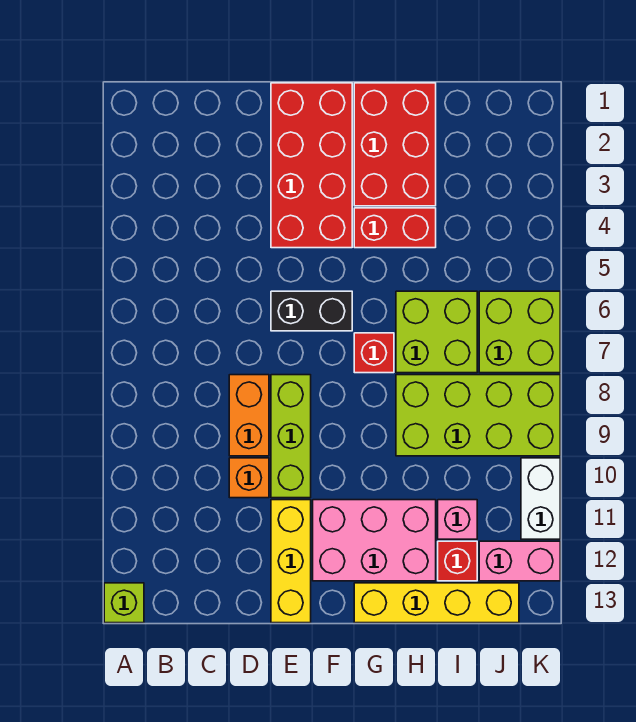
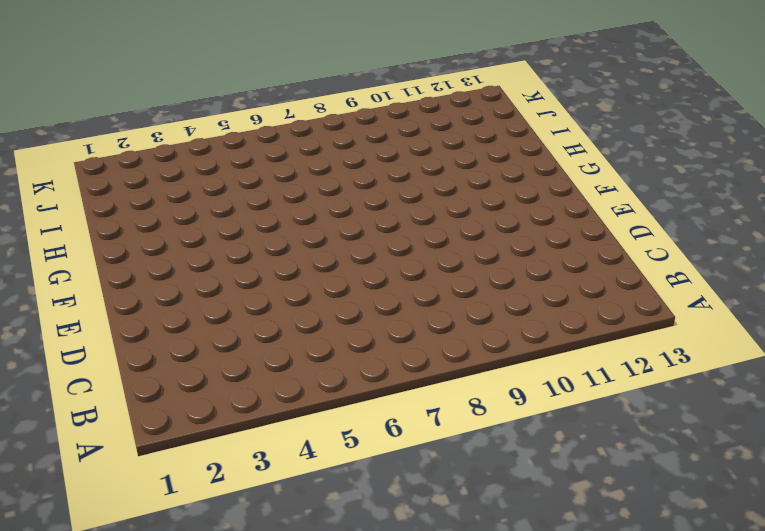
none -> lime 1x1 brick [104,583,144,623]
none -> orange 1x2 brick [229,375,269,456]
none -> orange 1x1 brick [229,458,269,498]

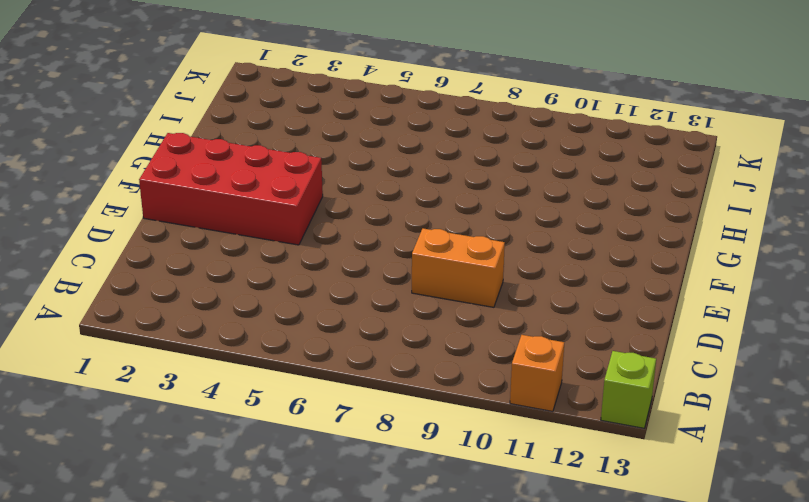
orange 1x1 brick [510,335,564,412] -> orange 1x1 brick moved to [229,458,269,498]
none -> black 1x2 brick [271,291,352,331]
none -> lime 1x3 brick [271,375,311,498]
none -> yellow 1x3 brick [271,500,311,623]

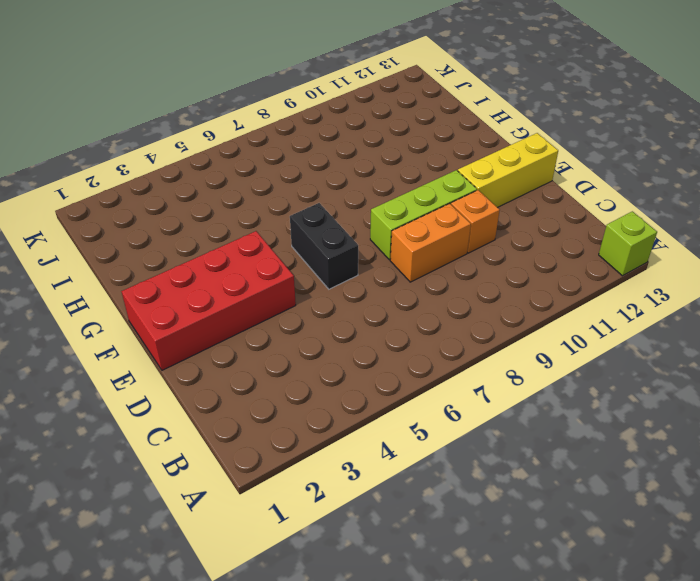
none -> pink 2x3 brick [313,500,436,581]
none -> red 2x3 brick [354,83,436,206]
none -> red 1x2 brick [354,208,436,248]

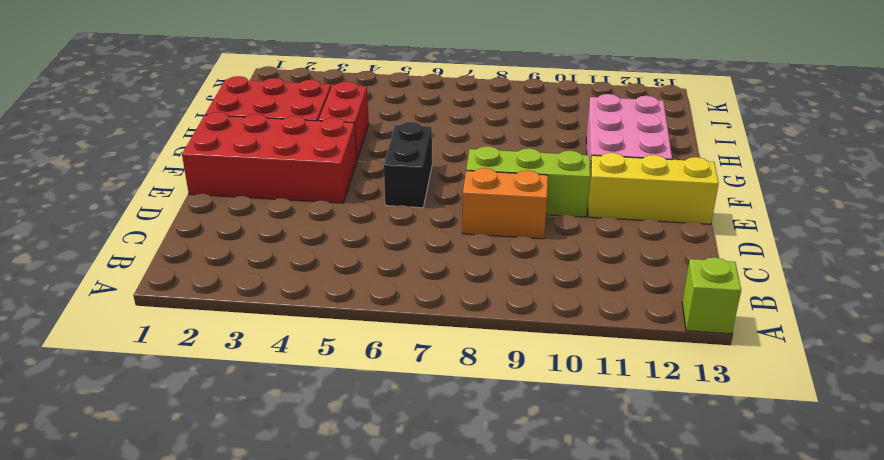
none -> orange 1x1 brick [229,458,269,498]
none -> red 1x1 brick [354,333,394,373]
none -> yellow 1x4 brick [354,583,519,623]

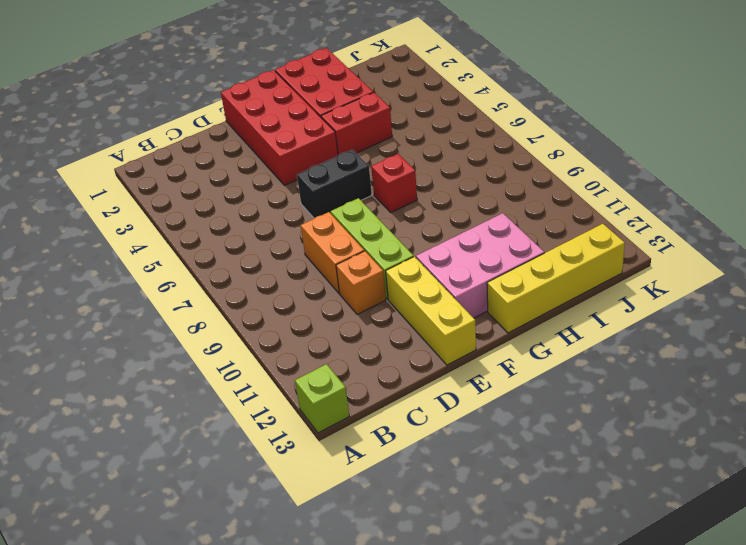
none -> lime 2x2 brick [396,291,477,373]
none -> lime 2x4 brick [396,375,560,456]
none -> pink 1x1 brick [438,500,477,539]

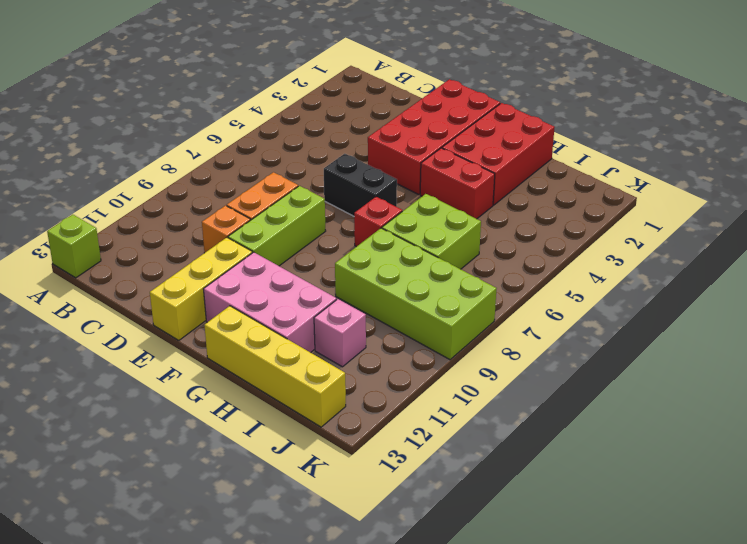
none -> red 1x1 brick [438,541,477,581]
none -> lime 2x2 brick [479,291,560,373]
none -> pink 1x2 brick [479,541,560,581]

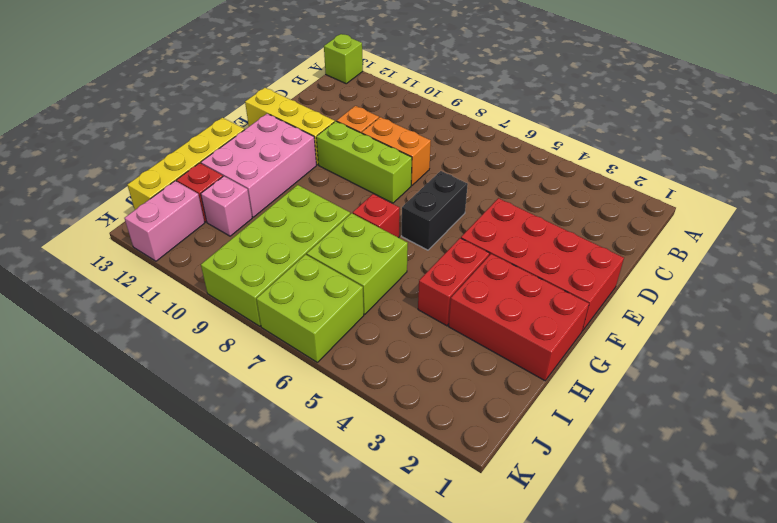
none -> white 1x2 brick [521,458,560,539]

